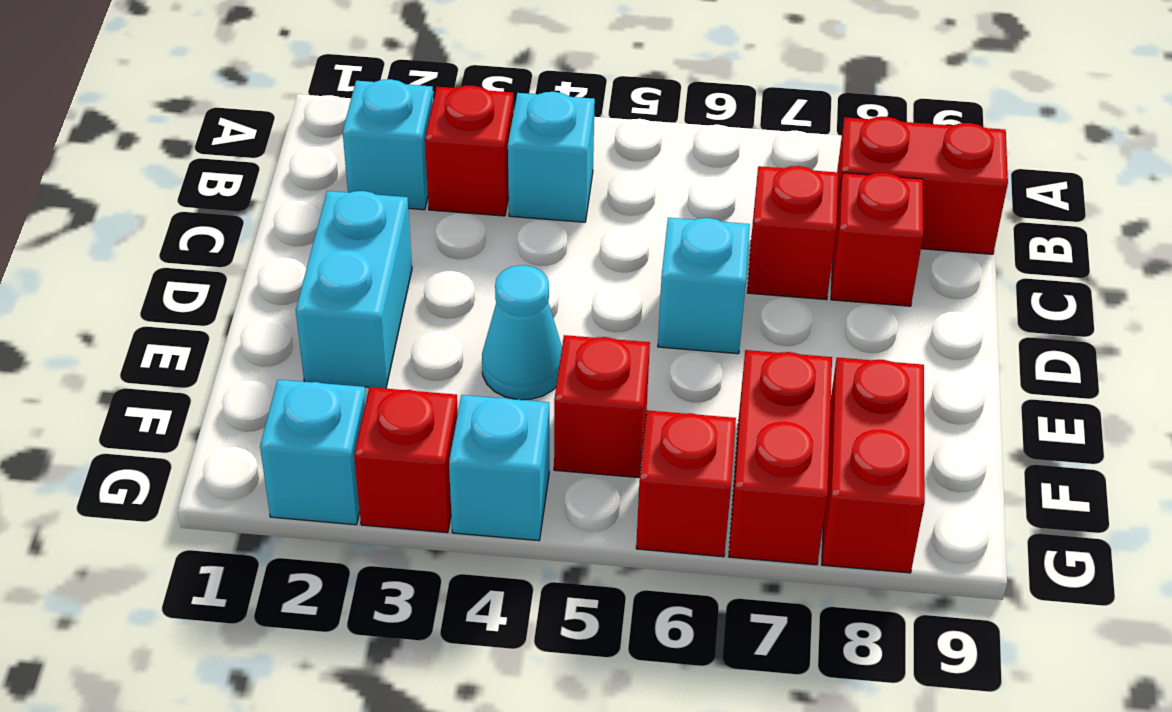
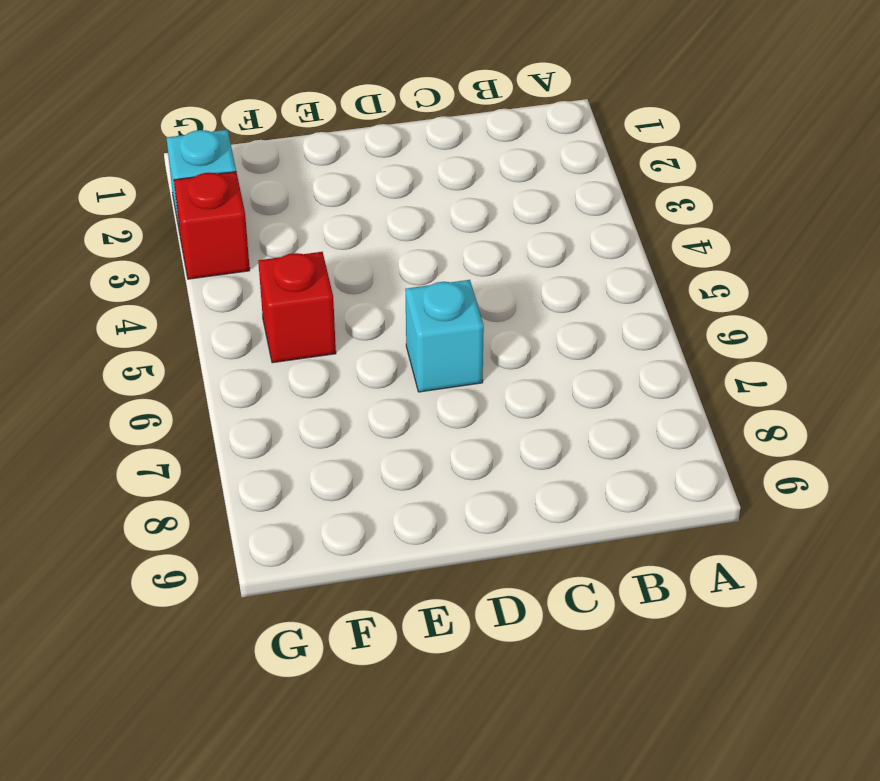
none -> cyan 1x1 brick [343,79,433,210]
none -> red 1x1 brick [425,86,514,216]
none -> cyan 1x1 brick [508,92,595,222]

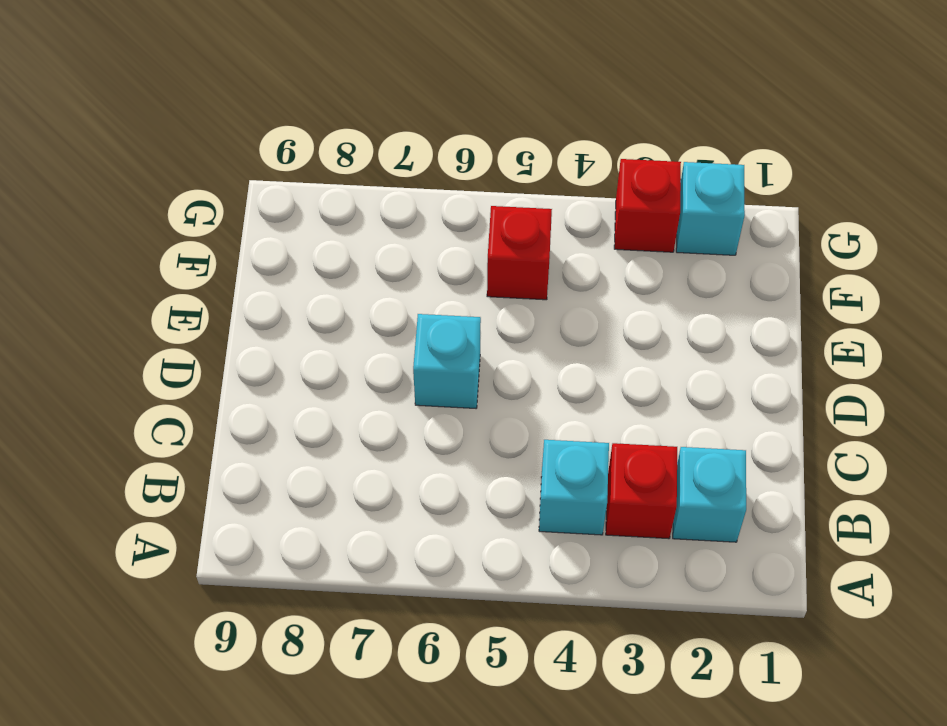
none -> red 1x2 brick [837,117,1008,254]
none -> red 1x1 brick [747,166,838,300]
none -> red 1x1 brick [831,173,923,306]

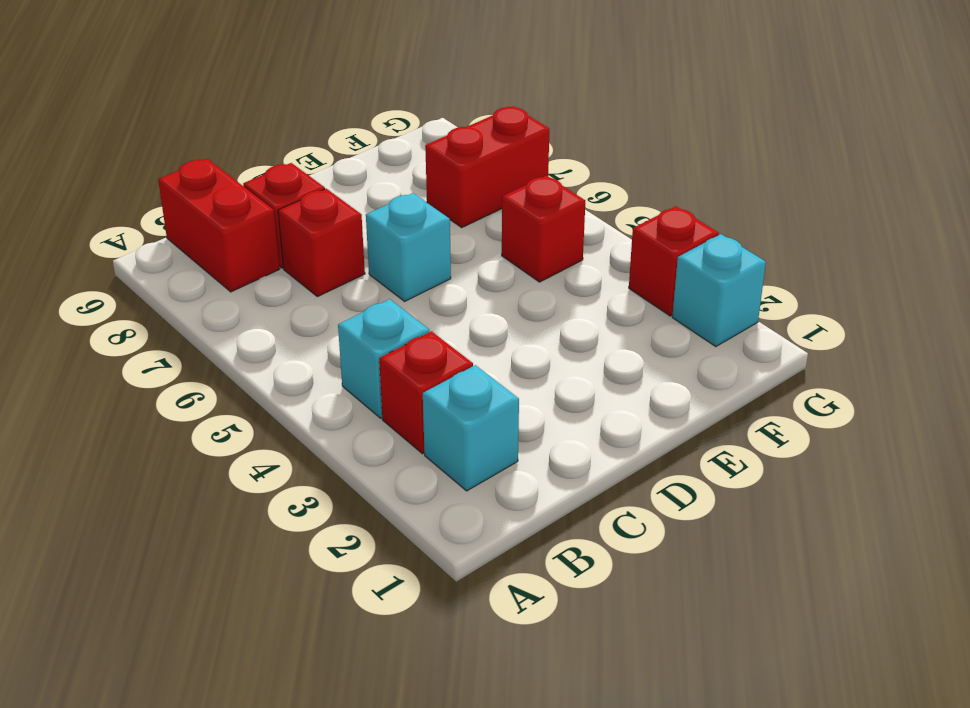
none -> cyan 1x2 brick [296,191,412,389]
none -> cyan 1x1 cone [482,265,562,400]
none -> red 1x2 brick [822,358,925,573]

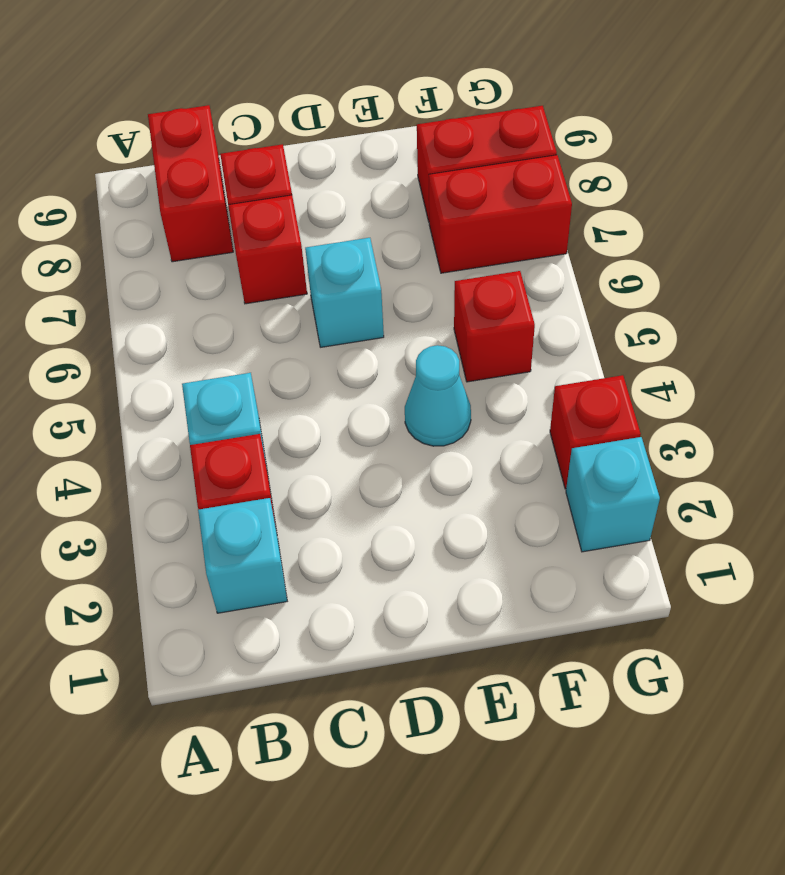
none -> cyan 1x2 brick [296,191,412,389]
none -> cyan 1x1 brick [449,395,549,541]
none -> red 1x1 brick [636,410,736,557]

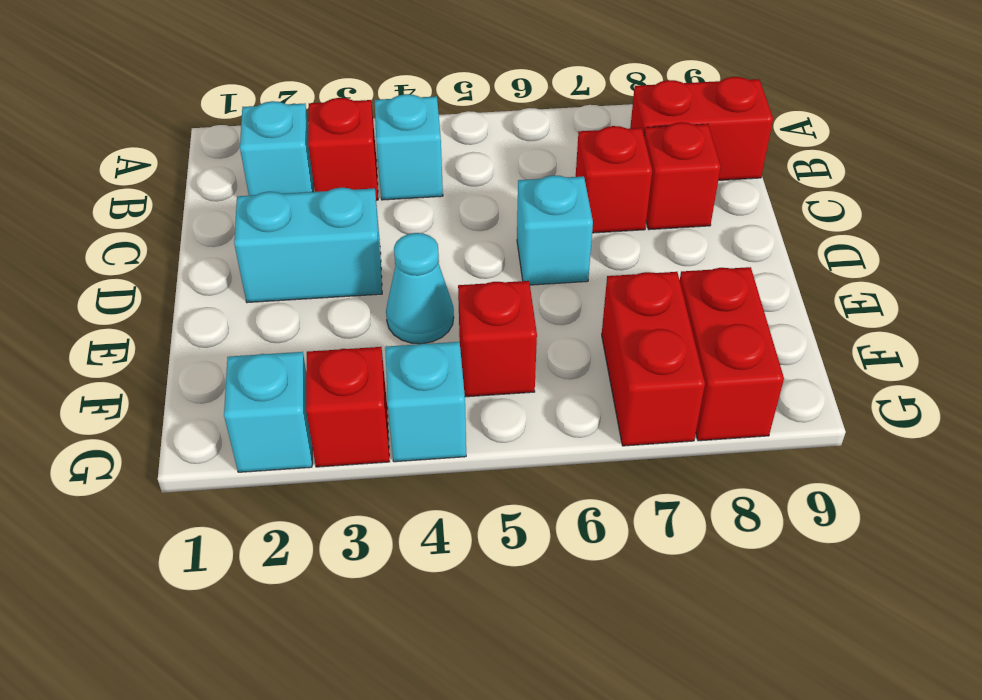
cyan 1x2 brick [234,188,382,303] -> cyan 1x2 brick turned to [296,191,412,389]
none -> red 1x1 brick [636,410,736,557]

